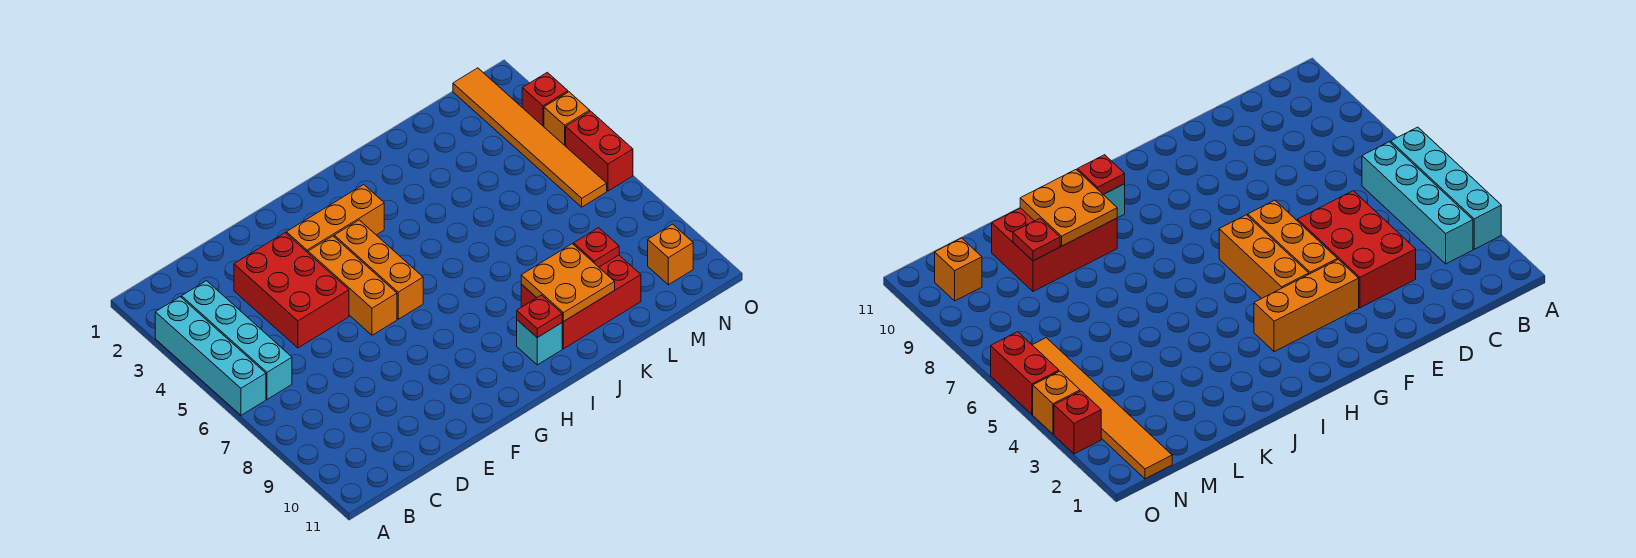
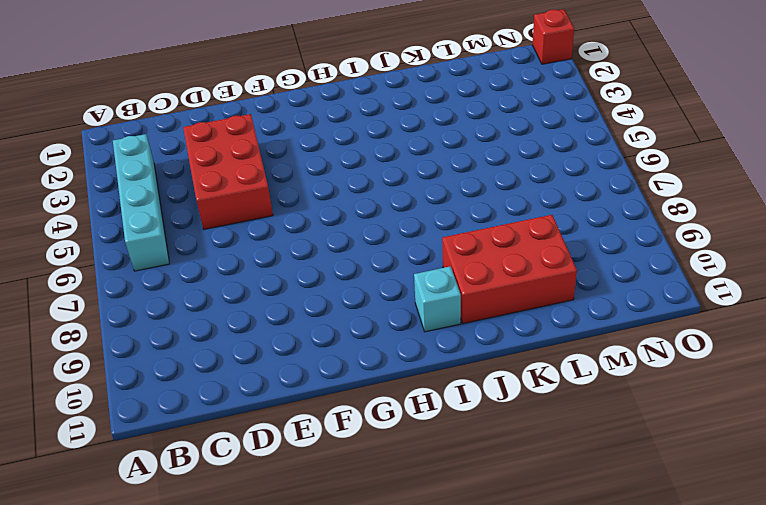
red 1x1 brick [533,9,574,64] -> red 1x1 brick moved to [522,72,568,127]
none -> cyan 1x4 brick [155,297,266,415]
none -> orange 1x3 brick [286,185,384,252]
none -> orange 1x3 brick [308,236,397,335]

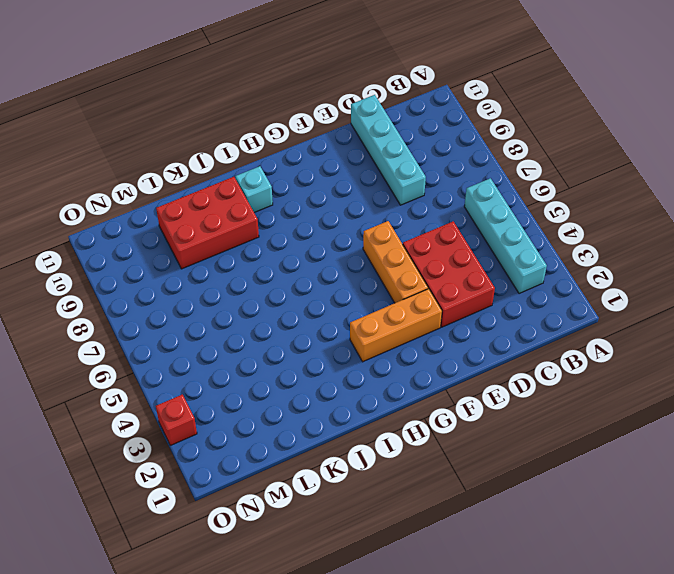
cyan 1x4 brick [351,95,426,205] -> cyan 1x4 brick moved to [155,297,266,415]
none -> orange 1x3 brick [334,220,423,319]
none -> orange 1x6 tile [453,68,607,207]
none -> orange 1x1 brick [648,224,693,285]

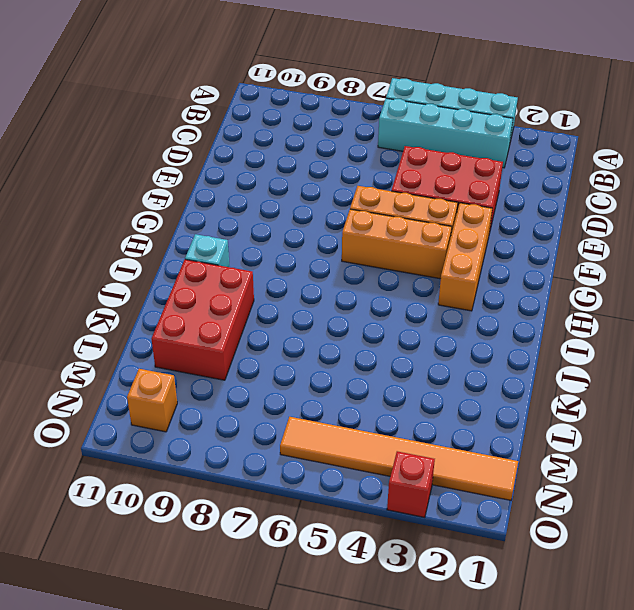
none -> orange 1x1 brick [544,92,590,146]
none -> red 1x2 brick [566,111,633,191]
none -> red 1x1 plate [517,295,562,337]

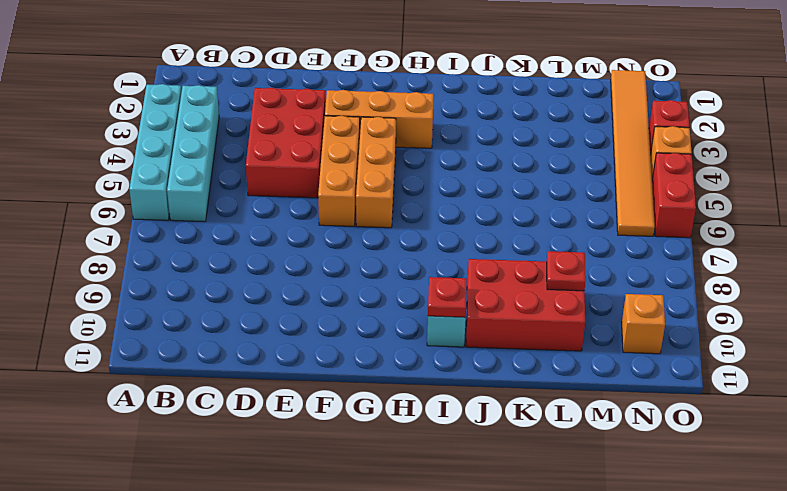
none -> orange 2x2 plate [521,244,615,322]

